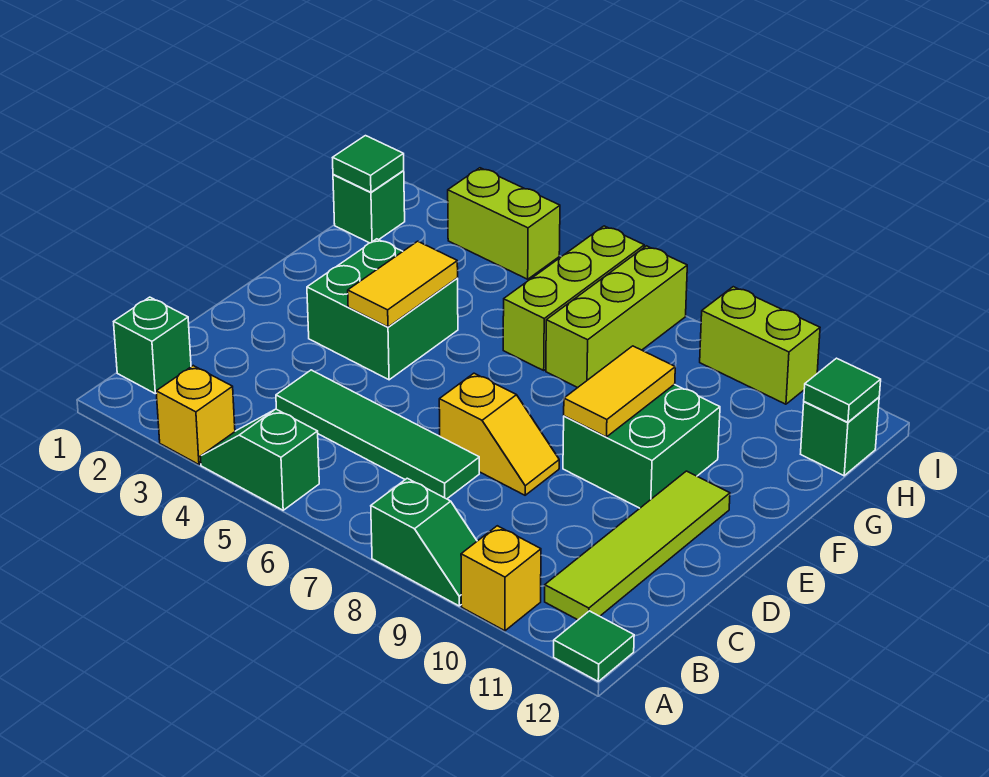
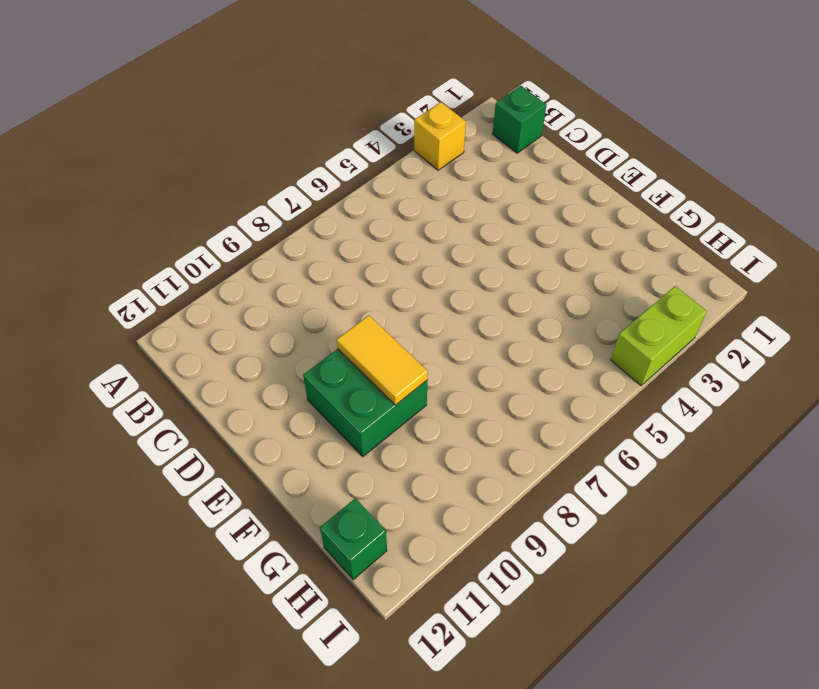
none -> green 1x2 slope [200,409,319,510]
none -> green 1x2 slope [371,478,477,606]
none -> yellow 1x1 brick [461,526,541,631]

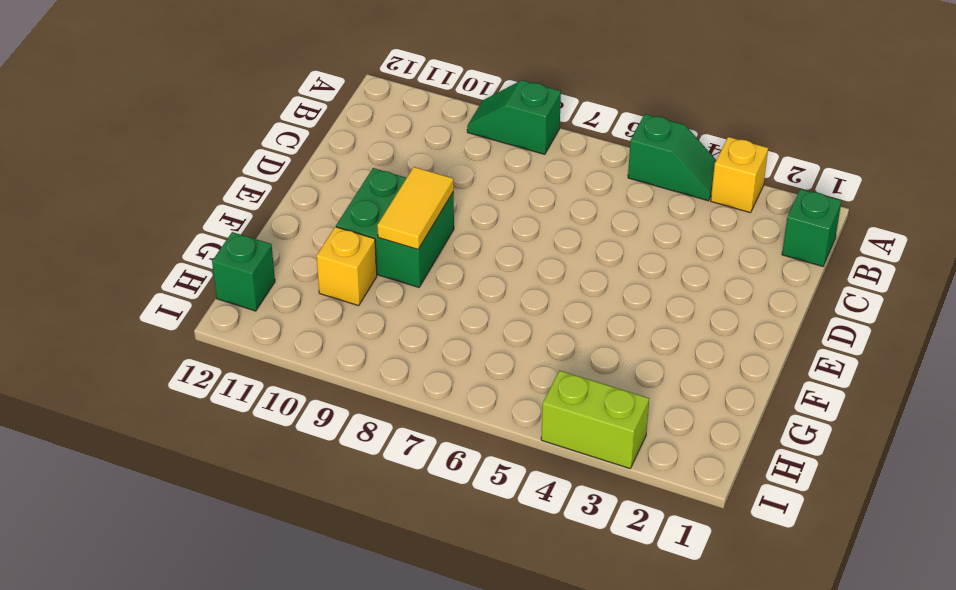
yellow 1x1 brick [316,227,377,306] -> yellow 1x1 brick moved to [461,526,541,631]
none -> green 1x1 tile [554,611,634,681]
none -> lime 1x4 tile [545,471,730,620]
none -> green 1x4 tile [276,370,479,499]

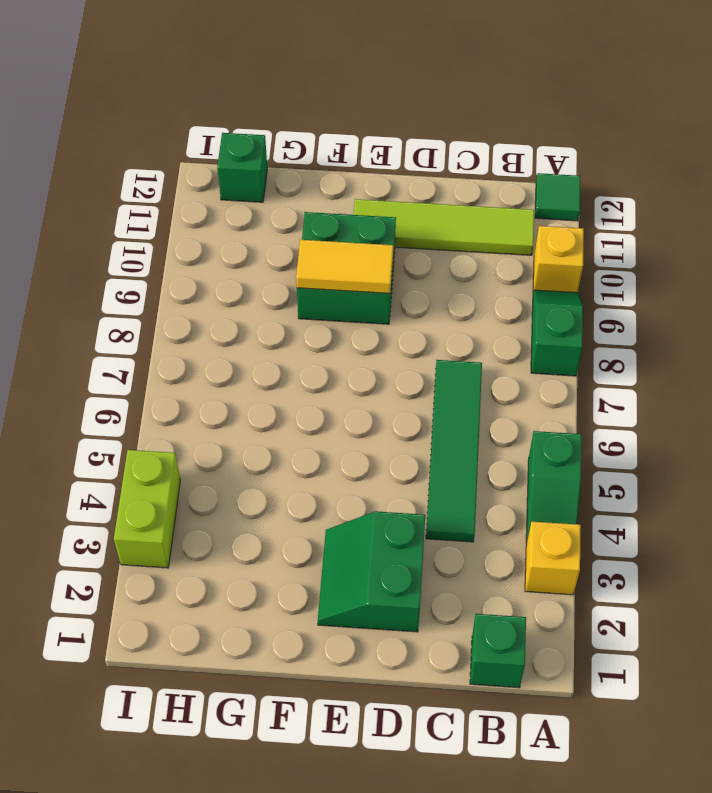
green 2x2 slope [318,511,425,632] -> green 2x2 brick [307,239,458,380]
none -> yellow 1x2 slope [439,373,559,495]
none -> lime 1x3 brick [503,226,644,370]
none -> lime 1x3 brick [546,246,687,388]

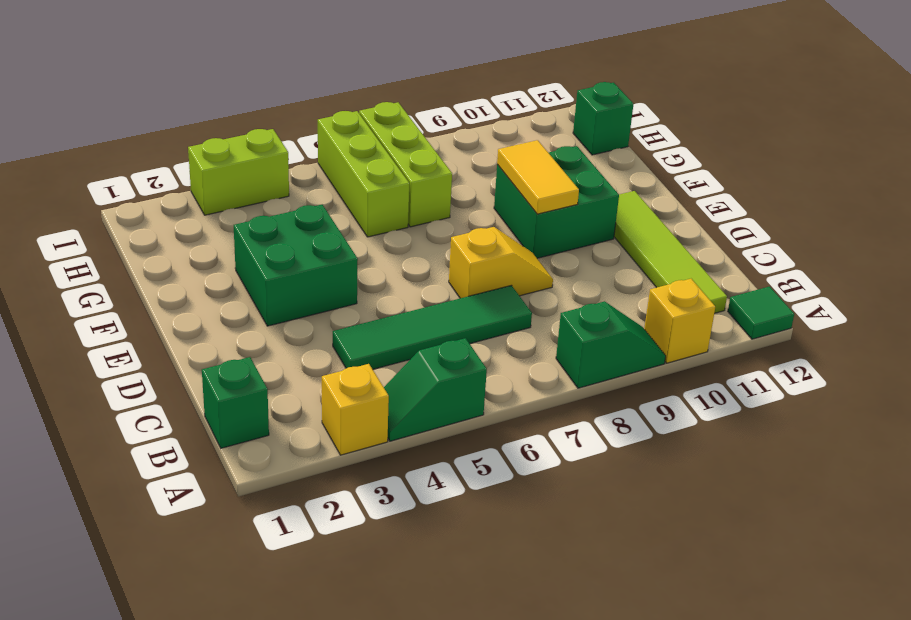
none -> green 1x1 brick [333,171,405,243]
none -> lime 1x2 brick [700,287,820,404]
none -> yellow 1x2 tile [348,241,458,327]

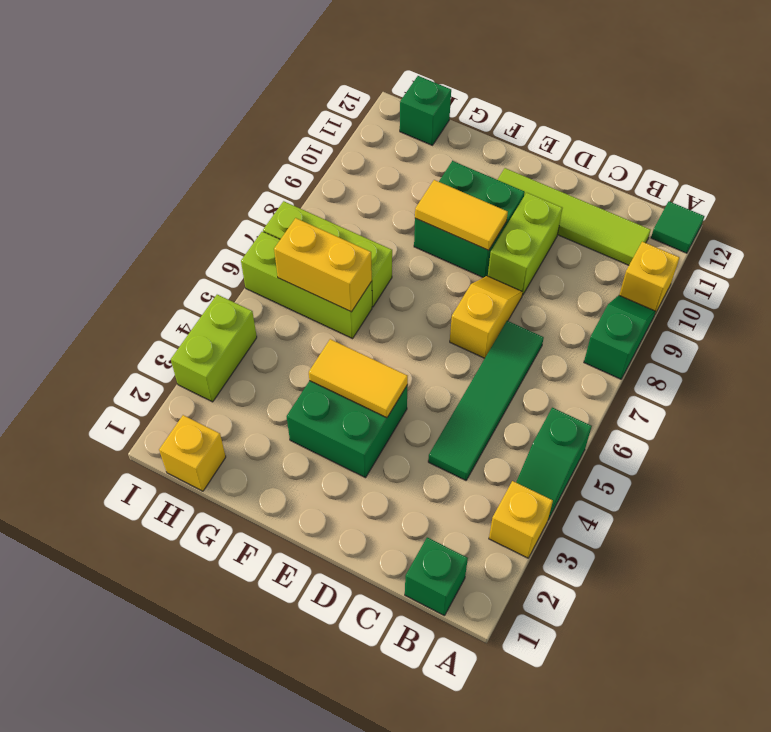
lime 1x2 brick [488,193,562,295] -> lime 1x2 brick moved to [700,287,820,404]
yellow 1x2 brick [274,218,372,312] -> none
yellow 1x1 brick [159,415,226,491] -> green 1x1 brick [333,171,405,243]
none -> green 1x1 tile [333,136,404,192]
none -> green 1x1 tile [804,358,881,422]

